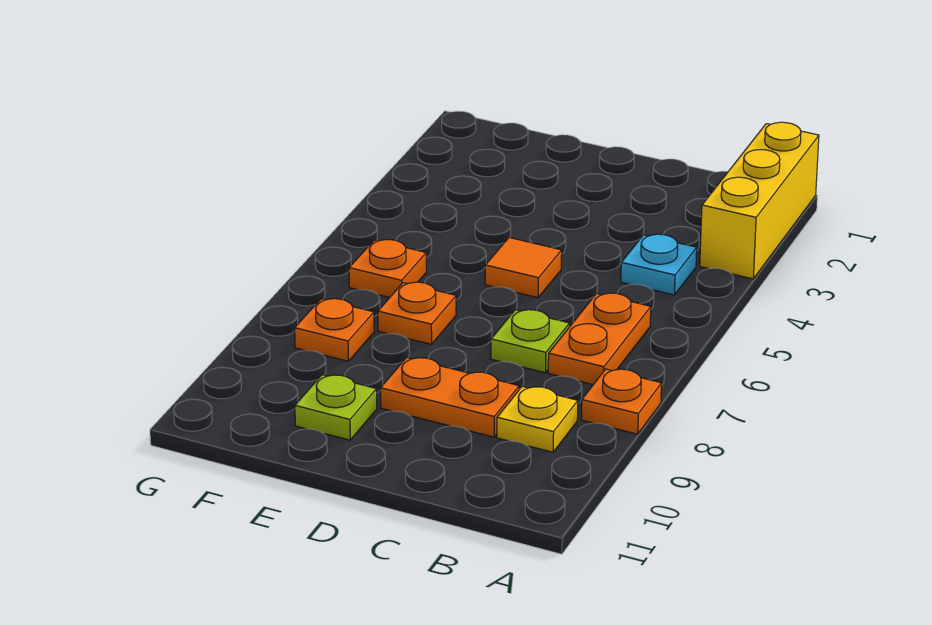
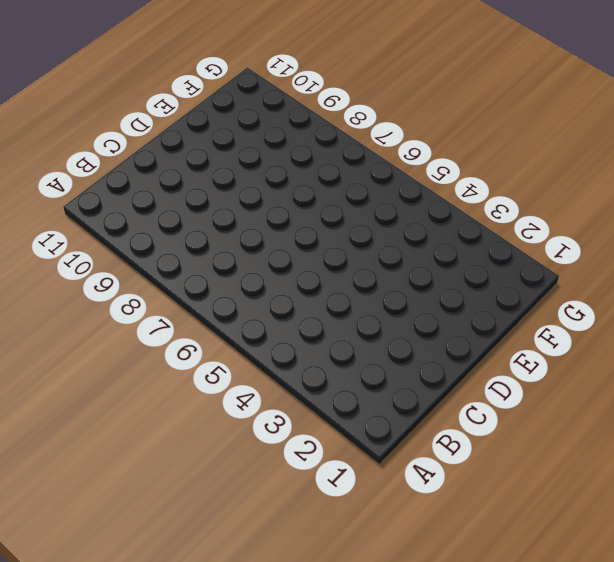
none -> yellow 1x3 brick [700,122,819,279]
none -> orange 1x1 plate [581,369,661,434]
none -> cyan 1x1 plate [621,234,697,295]

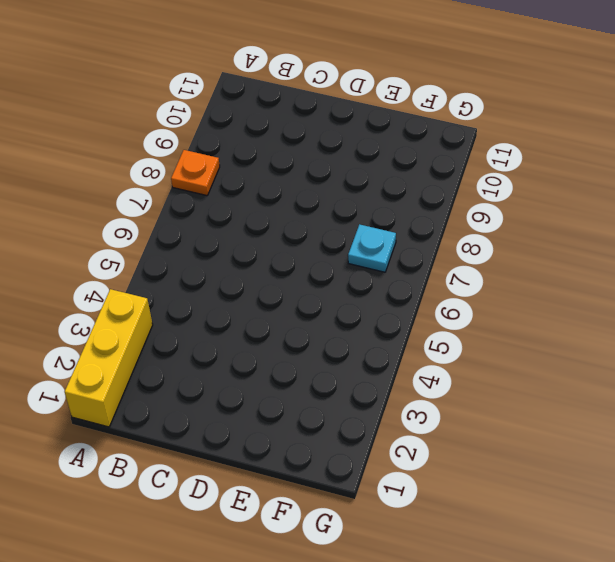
cyan 1x1 plate [348,224,396,272] -> cyan 1x1 plate moved to [621,234,697,295]
none -> orange 1x2 plate [548,293,651,385]
none -> yellow 1x1 plate [497,387,578,452]
none -> lime 1x1 plate [491,310,569,373]

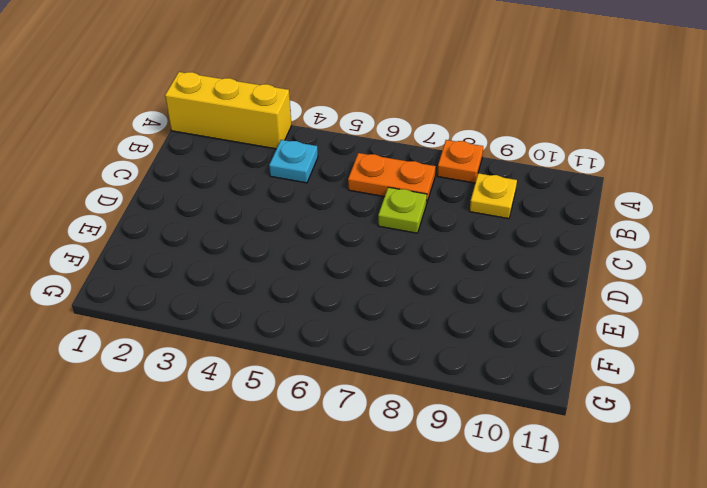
none -> orange 1x2 plate [381,358,519,437]
none -> orange 1x1 tile [485,238,562,298]
none -> orange 1x1 plate [378,282,456,344]

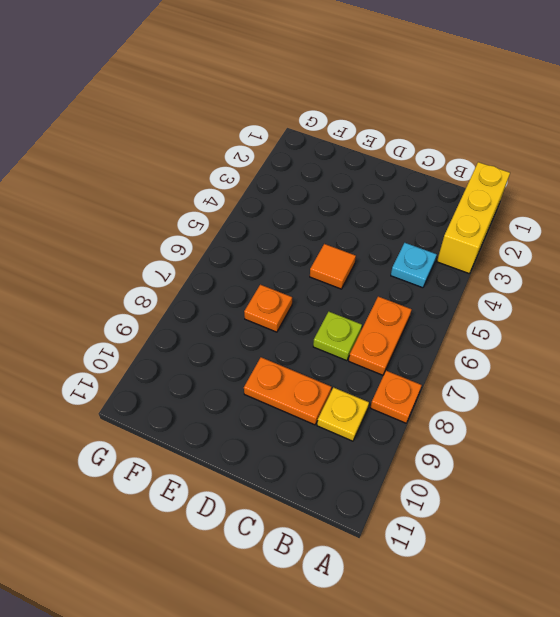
none -> lime 1x1 plate [295,375,377,440]
none -> orange 1x1 plate [349,240,426,298]
none -> orange 1x1 plate [295,299,374,361]

